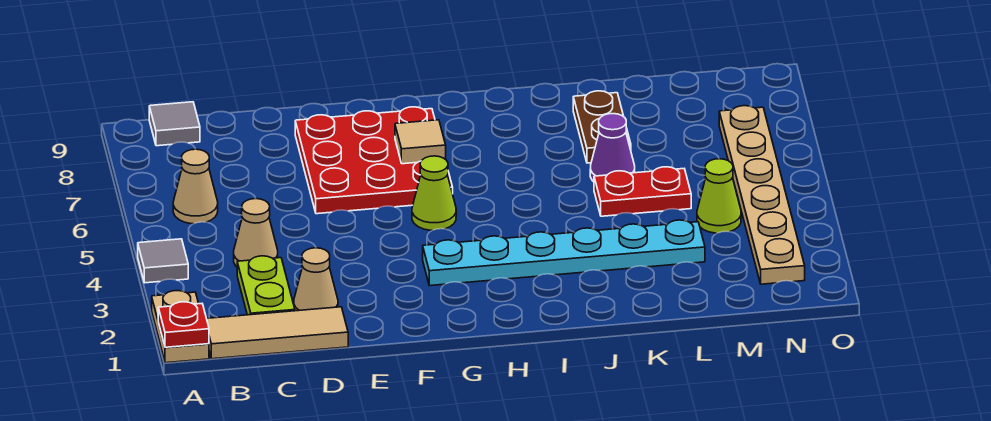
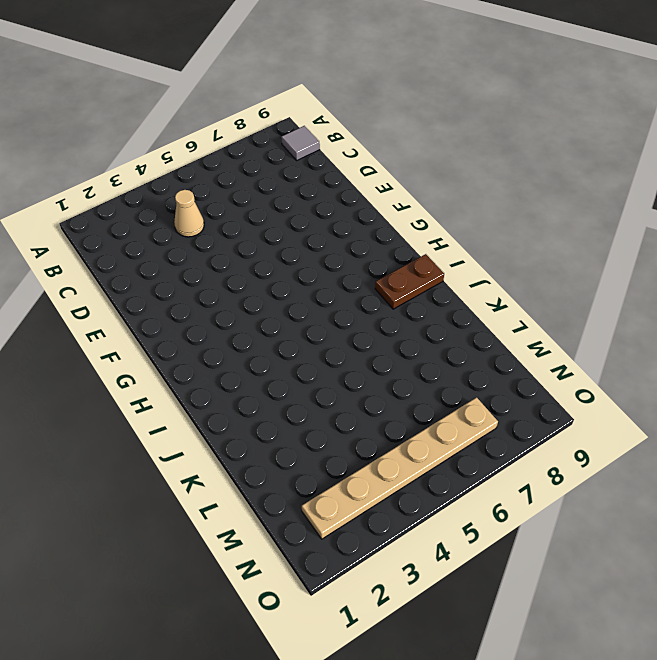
brown 1x2 plate [375,254,444,309] -> brown 1x2 plate moved to [573,91,631,163]
none -> tan 1x2 plate [152,291,209,363]
none -> grey 1x1 tile [138,239,188,283]
none -> tan 1x3 tile [207,307,348,359]

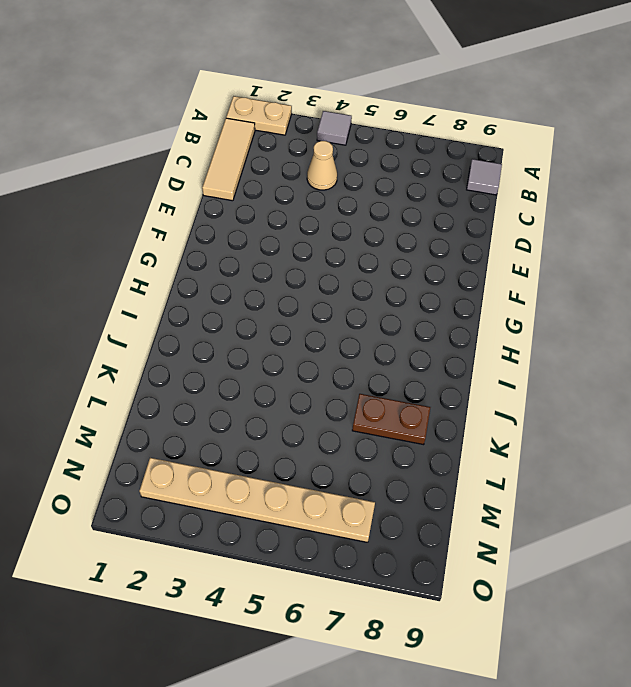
none -> tan 1x1 cone [173,149,218,224]
none -> lime 1x2 plate [237,256,295,315]
none -> tan 1x1 cone [294,248,338,311]

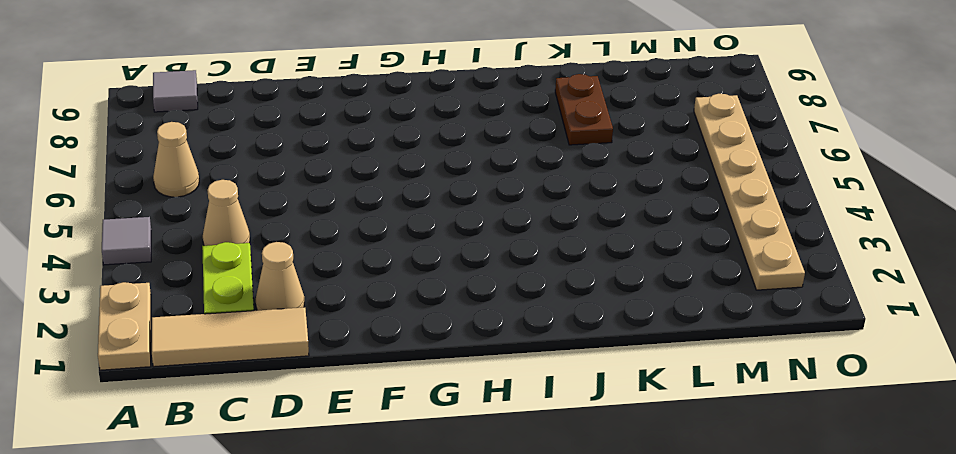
none -> red 3x3 plate [295,107,453,214]
none -> cyan 1x6 plate [423,220,705,286]
none -> lime 1x1 cone [412,156,456,230]

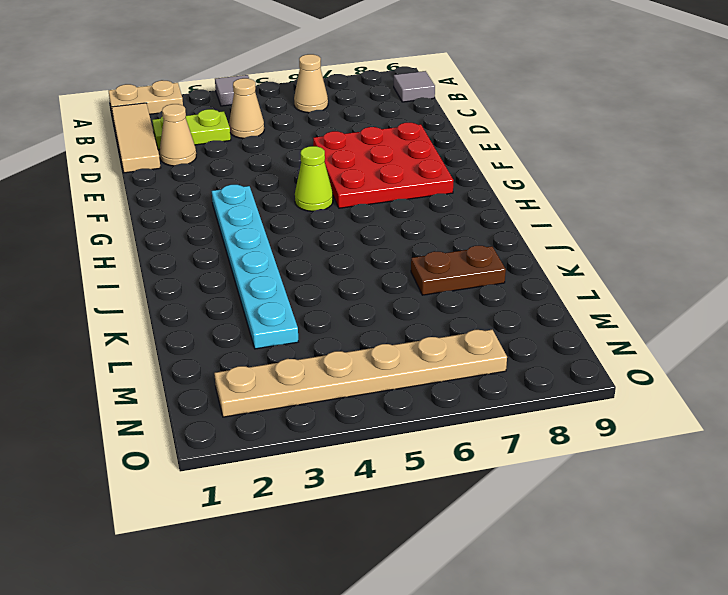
none -> red 1x2 plate [594,167,691,216]
none -> purple 1x1 cone [590,114,635,182]
none -> lime 1x1 cone [697,159,741,233]

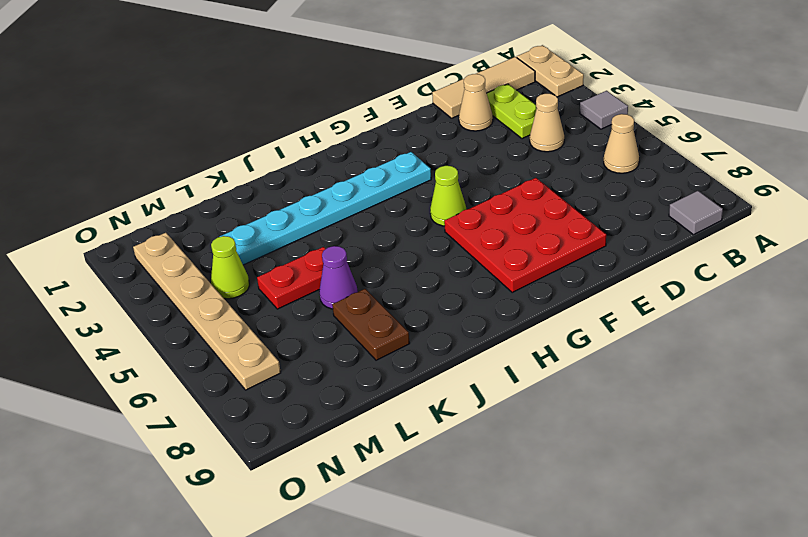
none -> red 1x1 plate [158,302,209,347]
none -> tan 1x1 tile [395,120,446,164]

